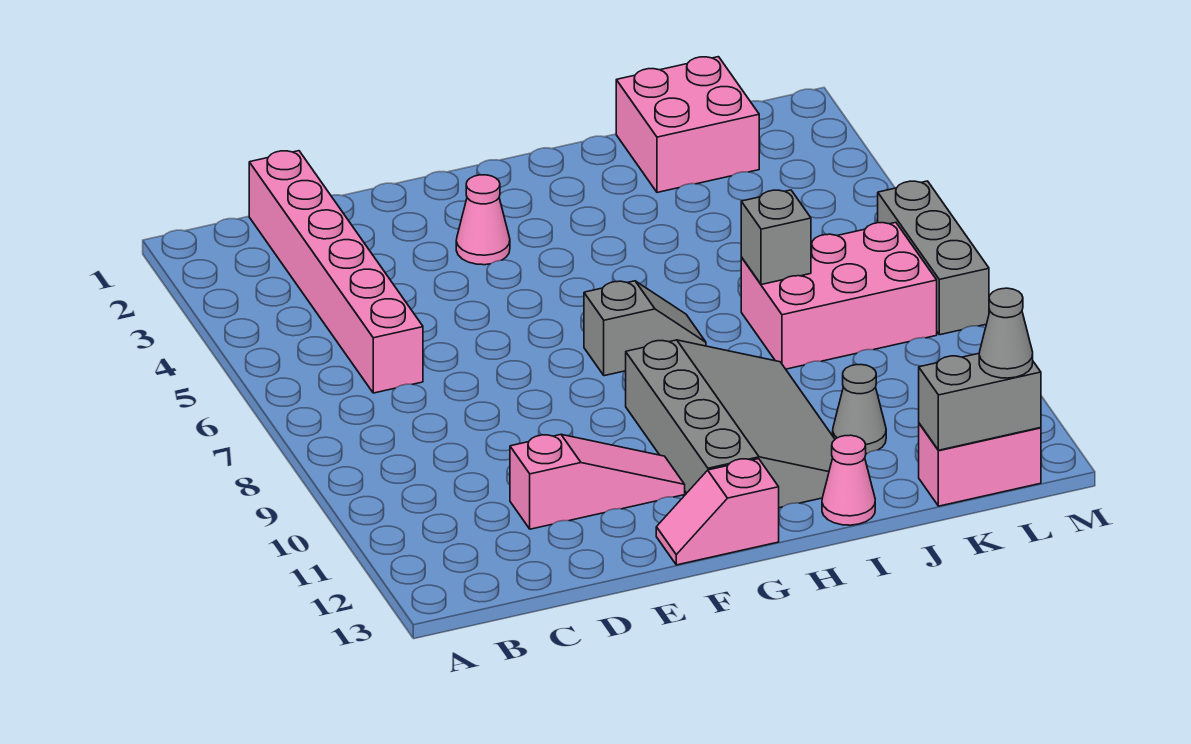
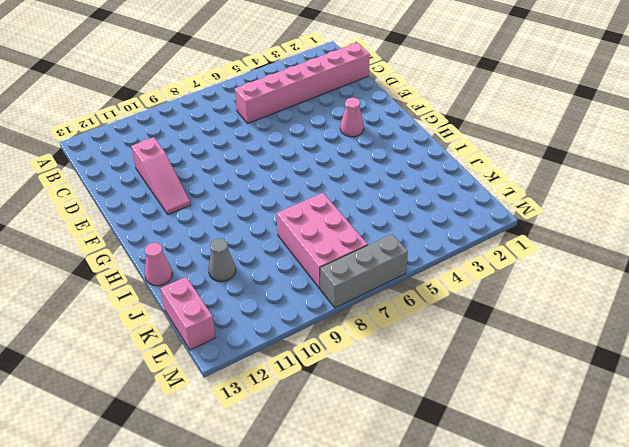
none -> pink 1x2 slope [656,459,779,565]
none -> grey 1x2 slope [584,281,706,376]
none -> grey 3x4 slope [626,340,835,508]

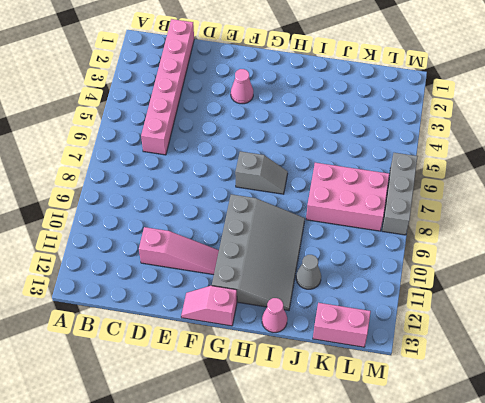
none -> pink 2x2 brick [616,57,759,192]
none -> grey 1x1 brick [741,190,811,285]
none -> grey 1x2 brick [919,354,1041,450]

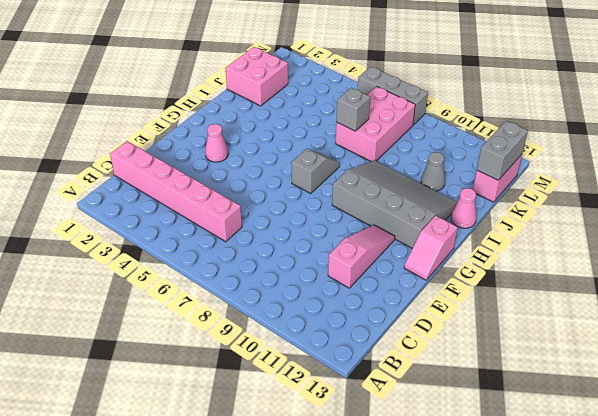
none -> grey 1x1 cone [979,288,1033,378]

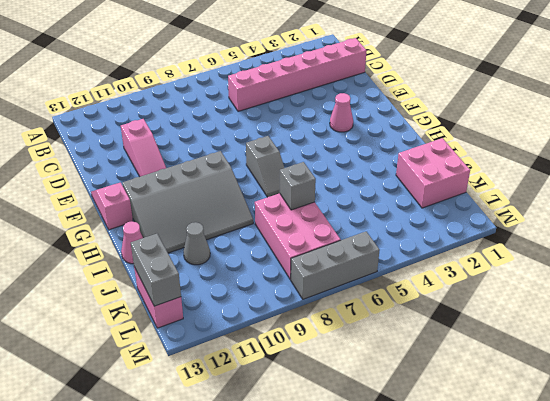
none -> grey 1x1 cone [979,288,1033,378]

